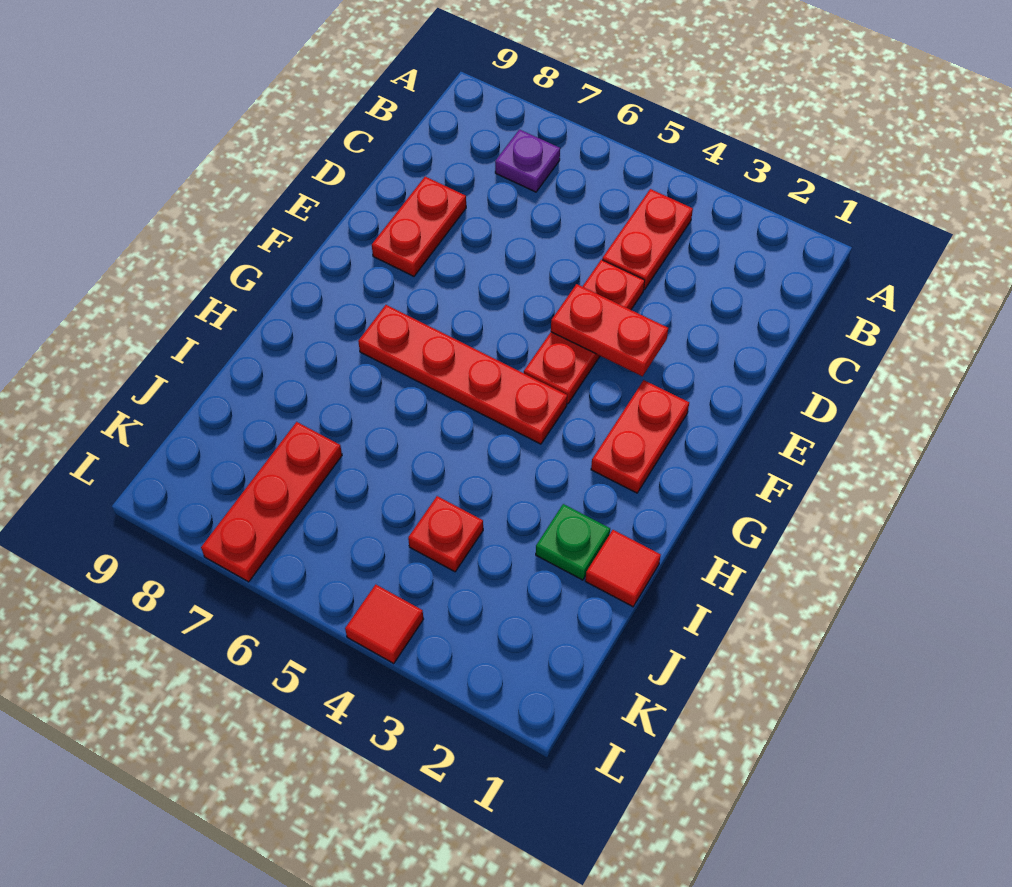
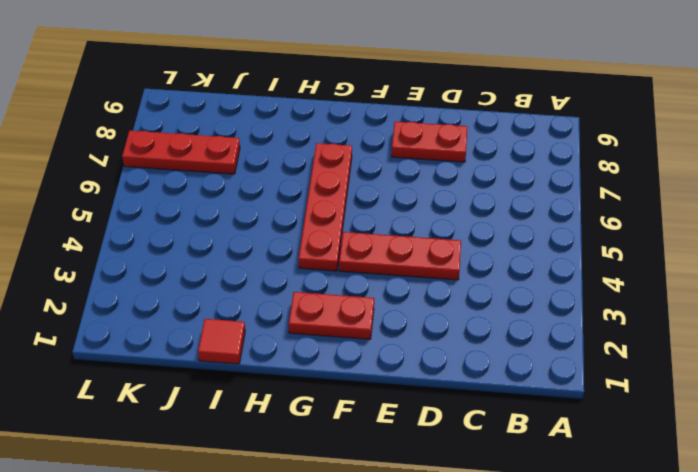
none -> red 1x2 plate [602,189,693,290]
none -> purple 1x1 plate [495,130,560,192]
none -> green 1x1 plate [536,504,610,580]

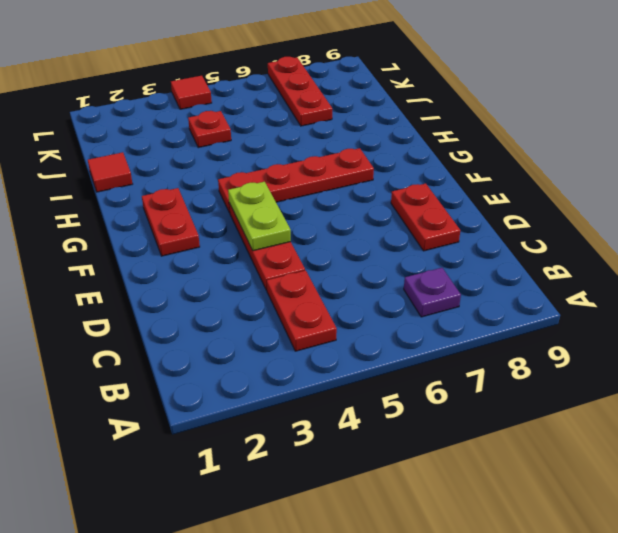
lime 1x2 plate [228,182,291,251] -> red 1x2 plate [551,284,668,376]
none -> green 1x1 plate [536,504,610,580]

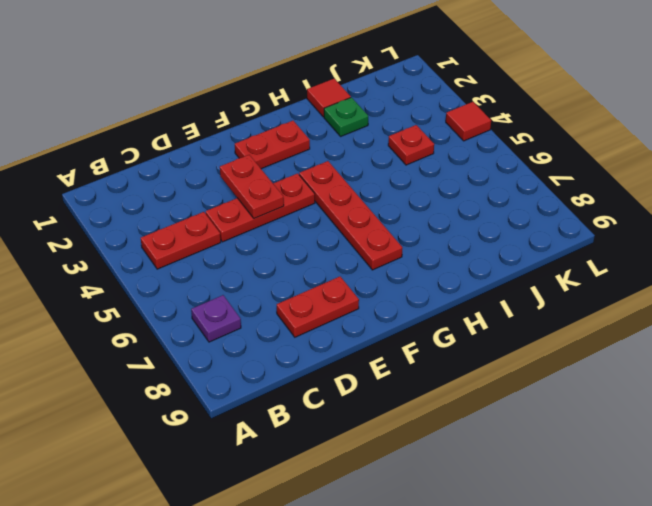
none -> red 1x3 plate [201,422,342,582]

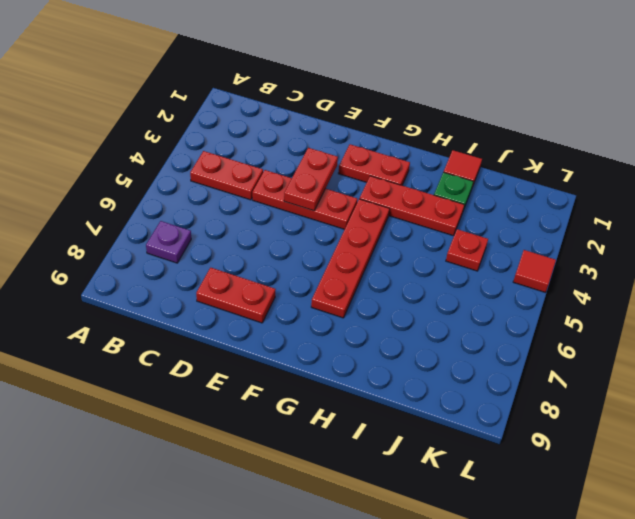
red 1x3 plate [360,176,464,236] -> red 1x3 plate moved to [201,422,342,582]

